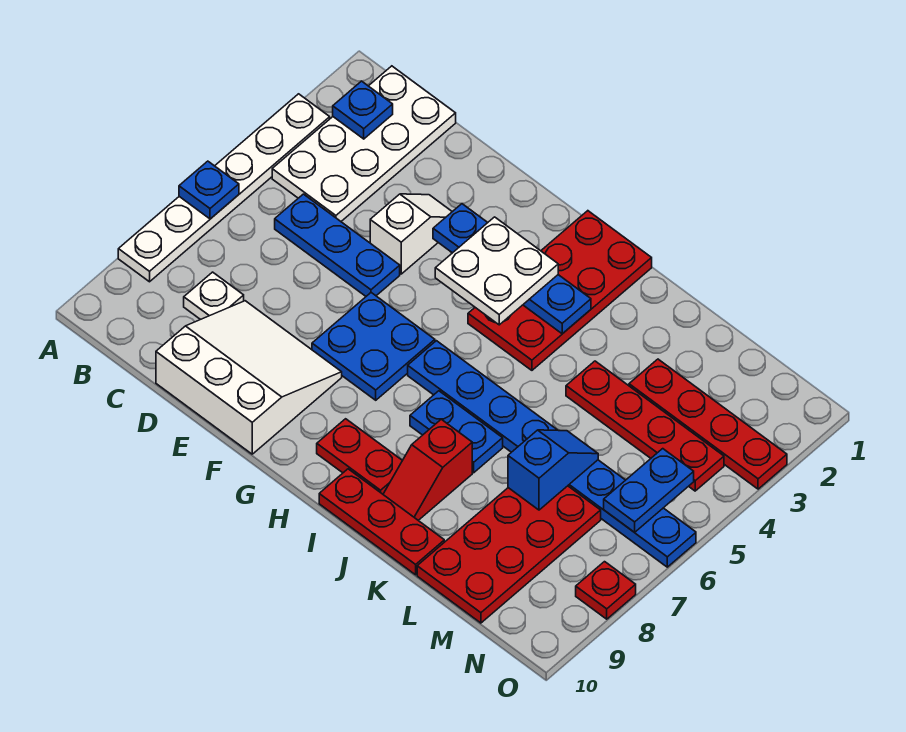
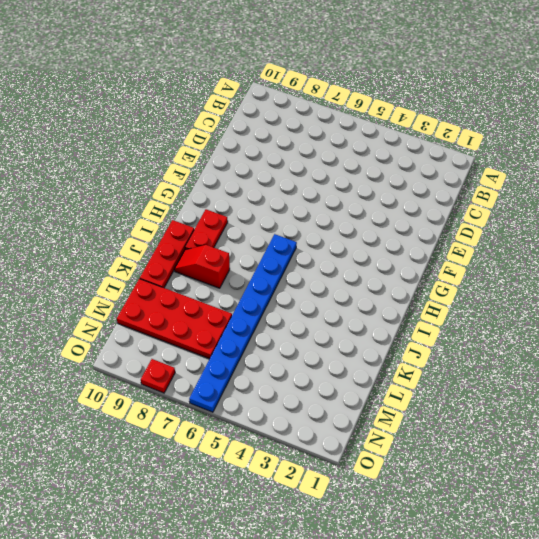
none -> white 1x6 plate [118,94,330,282]
none -> white 2x4 plate [272,66,456,221]
none -> blue 1x3 plate [275,194,400,296]

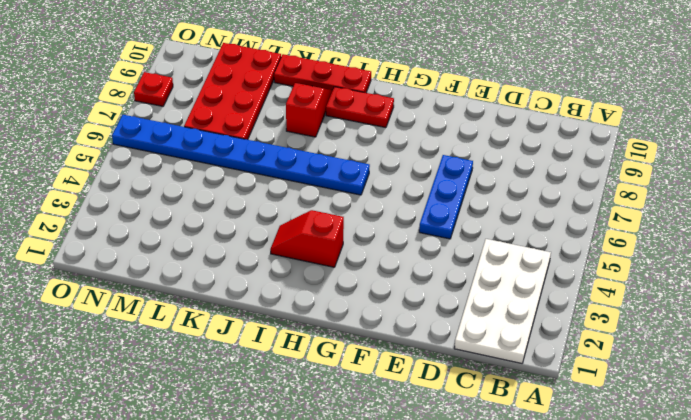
blue 1x3 plate [419,155,473,239] -> blue 1x3 plate turned to [275,194,400,296]
red 1x2 slope [270,210,344,267] -> red 2x4 plate [468,211,652,370]
none -> white 1x6 plate [118,94,330,282]
none -> white 1x1 plate [184,272,244,320]
none -> white 3x3 slope [156,301,342,454]

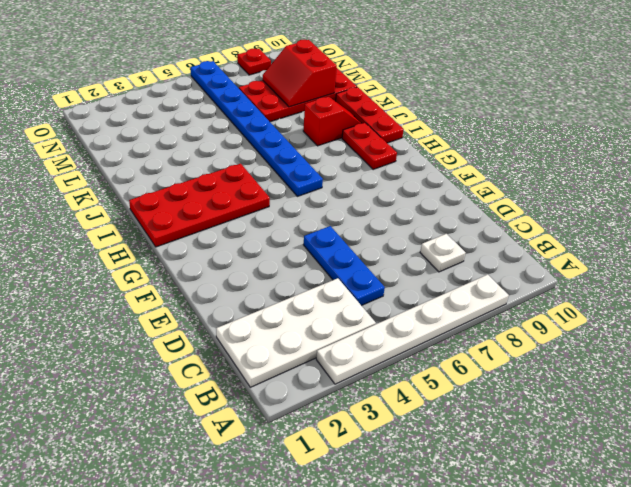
red 2x2 slope [263,40,337,107] -> none
none -> white 3x3 slope [156,301,342,454]
none -> white 1x2 slope [370,194,452,274]
none -> blue 2x2 plate [312,293,435,400]

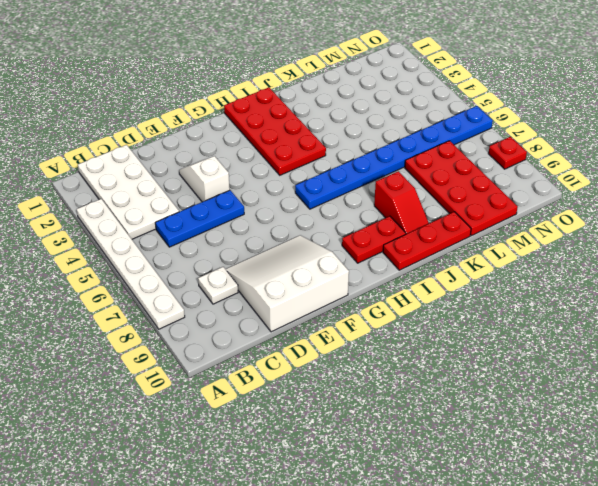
none -> blue 2x2 plate [312,293,435,400]
none -> blue 1x2 plate [410,391,503,473]
none -> red 1x4 plate [566,361,724,491]

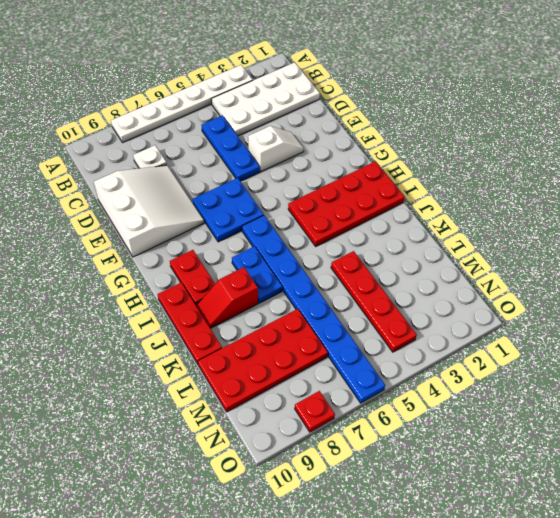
none -> red 1x4 plate [629,359,787,489]
none -> blue 1x1 plate [179,161,239,219]
none -> blue 1x1 plate [333,81,393,139]

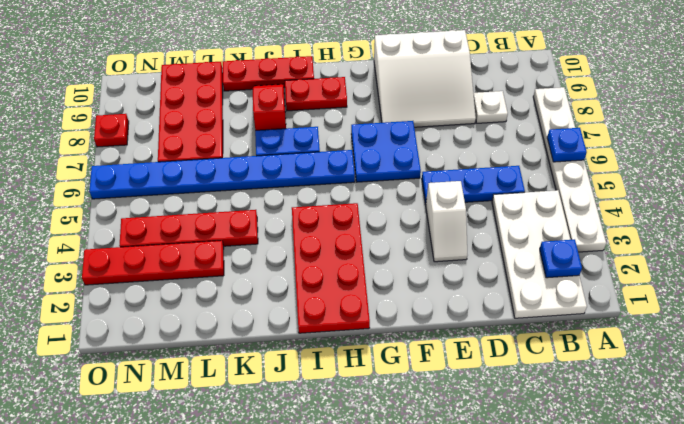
none -> blue 1x4 plate [433,204,591,334]
none -> blue 1x2 slope [508,430,598,510]
none -> blue 1x2 plate [604,449,694,532]

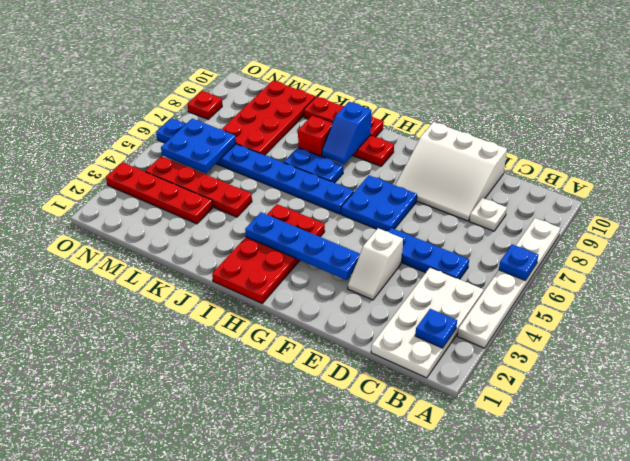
blue 1x2 slope [322,102,372,164] -> blue 1x2 slope moved to [508,430,598,510]
blue 2x2 plate [161,119,236,173] -> blue 1x2 plate [604,449,694,532]
none -> white 2x2 plate [435,217,558,325]

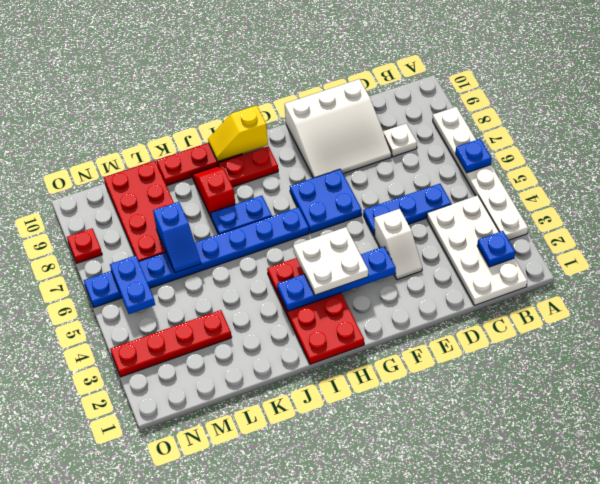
yellow 1x2 slope [208,105,268,162] -> none
none -> red 1x4 plate [566,361,724,491]

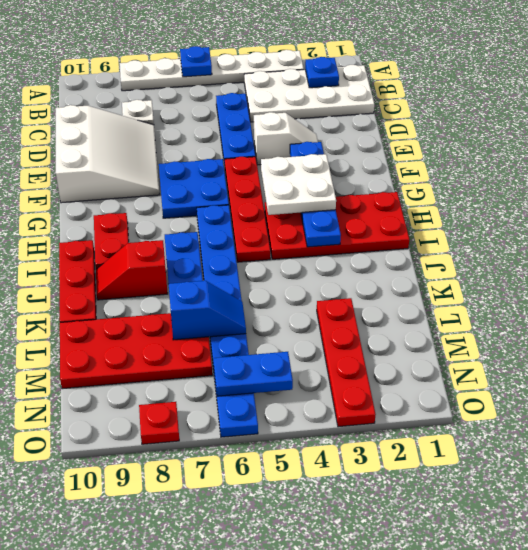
red 1x4 plate [225,157,270,262] -> red 1x4 plate moved to [566,361,724,491]

